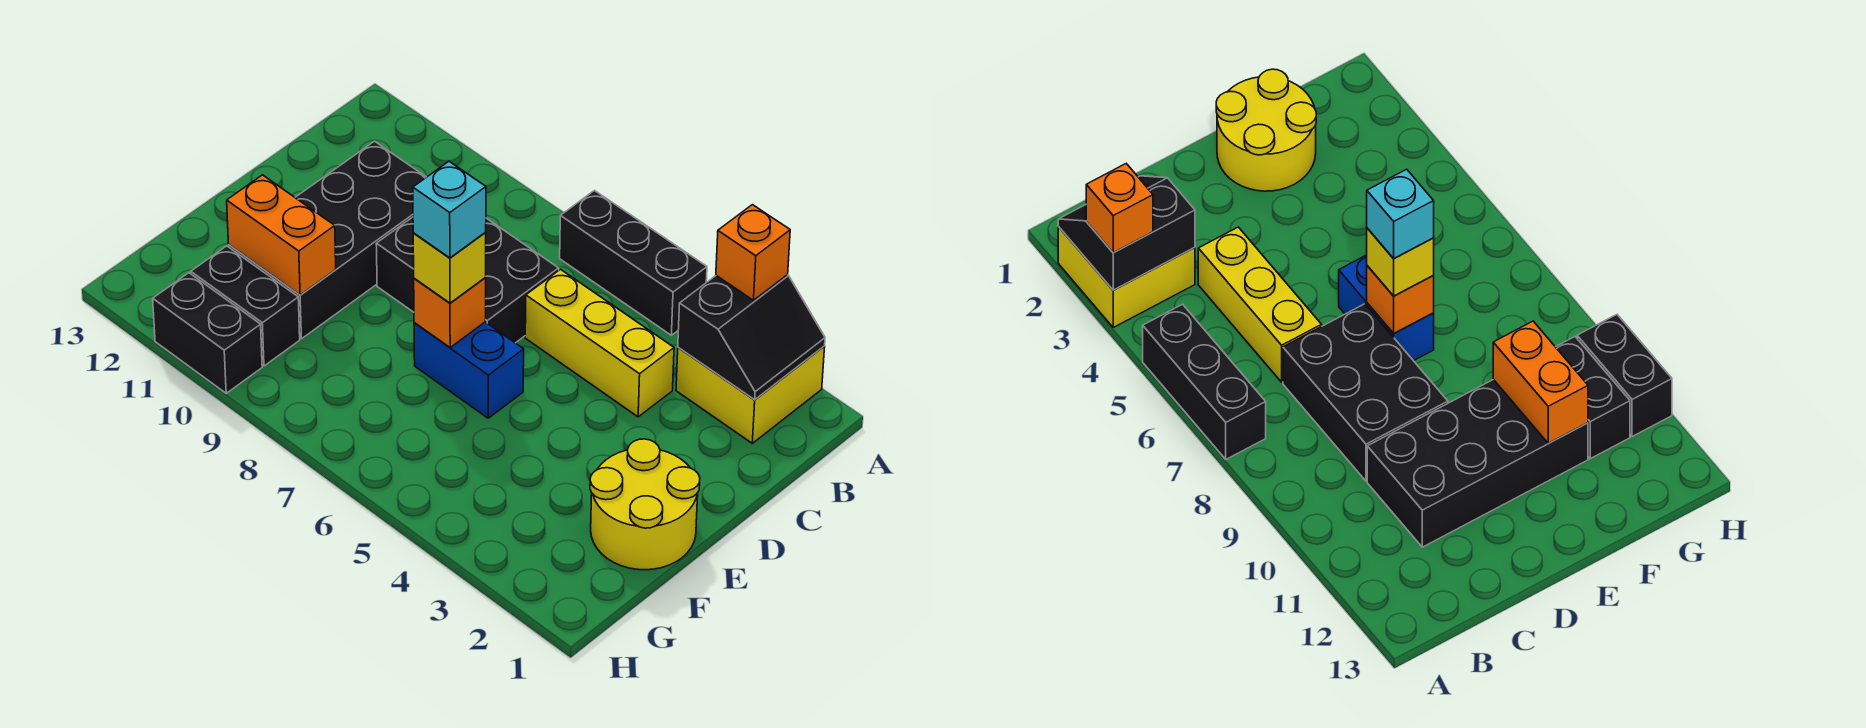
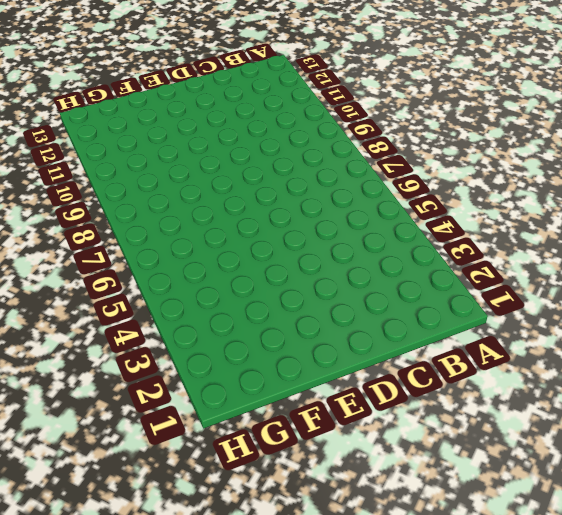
none -> yellow 2x2 brick [676,346,825,443]
none -> black 1x3 brick [560,191,707,335]
none -> yellow 1x3 brick [525,269,674,417]

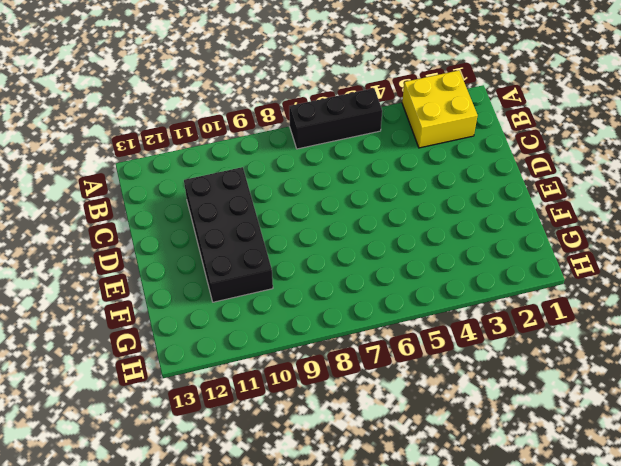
none -> yellow 1x3 brick [525,269,674,417]
none -> black 2x3 brick [376,217,559,343]
none -> yellow 2x2 round brick [590,439,700,570]

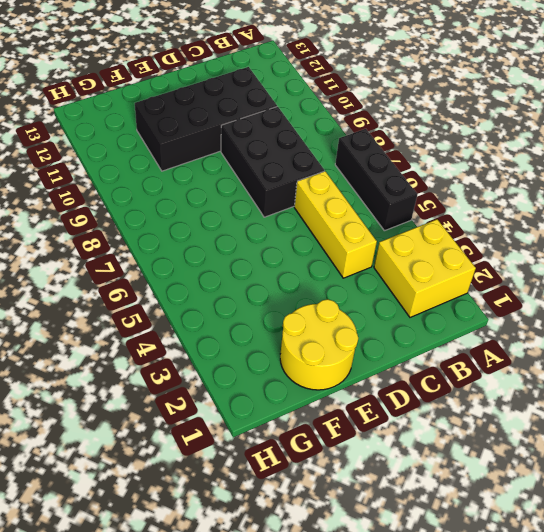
none -> blue 1x2 brick [414,322,524,418]
none -> black 1x2 brick [191,246,300,366]
none -> black 1x2 brick [153,273,262,393]

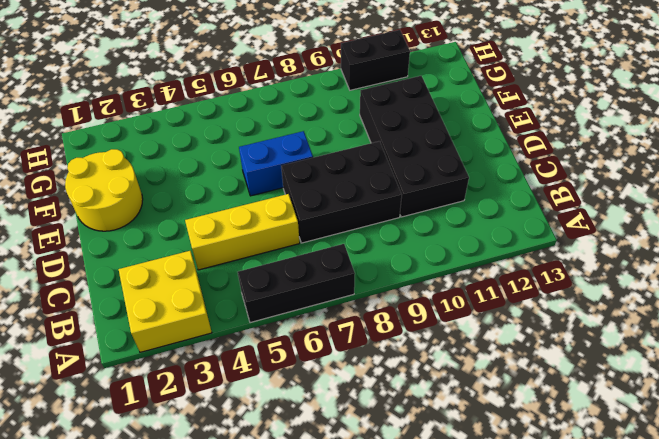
none -> black 1x2 brick [191,246,300,366]
none -> black 2x2 slope [678,275,825,400]
none -> orange 1x1 brick [414,278,486,347]

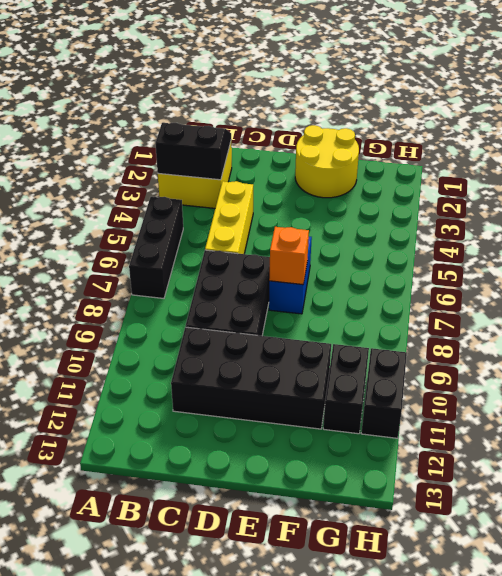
none -> orange 1x2 brick [227,175,336,295]
none -> orange 1x1 brick [716,205,790,300]
none -> yellow 1x1 brick [413,232,486,303]

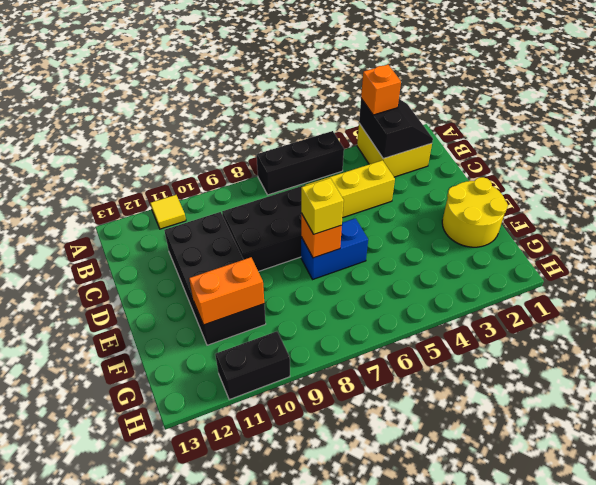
yellow 1x1 tile [150,195,186,229] -> none
none -> black 1x2 brick [191,246,300,366]
none -> cyan 1x1 brick [413,162,486,258]

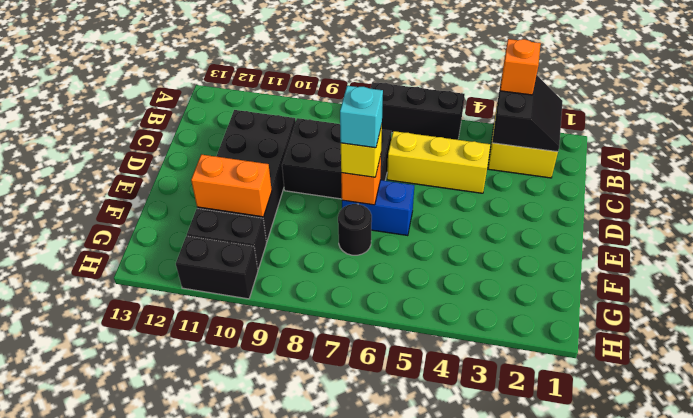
black 1x1 round brick [338,204,372,255] -> none
none -> yellow 2x2 round brick [590,439,700,570]

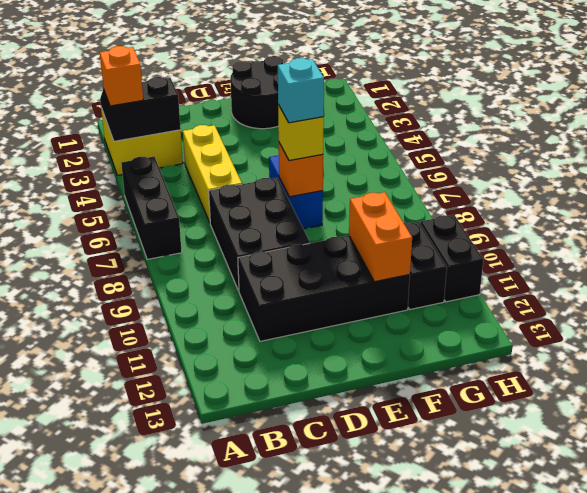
black 2x2 round brick [230,56,283,129] -> yellow 2x2 round brick [590,439,700,570]

